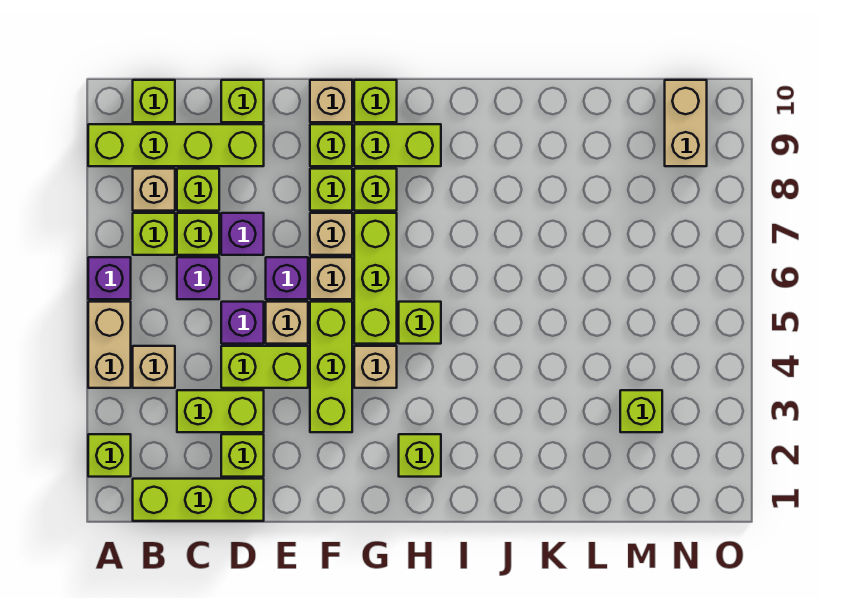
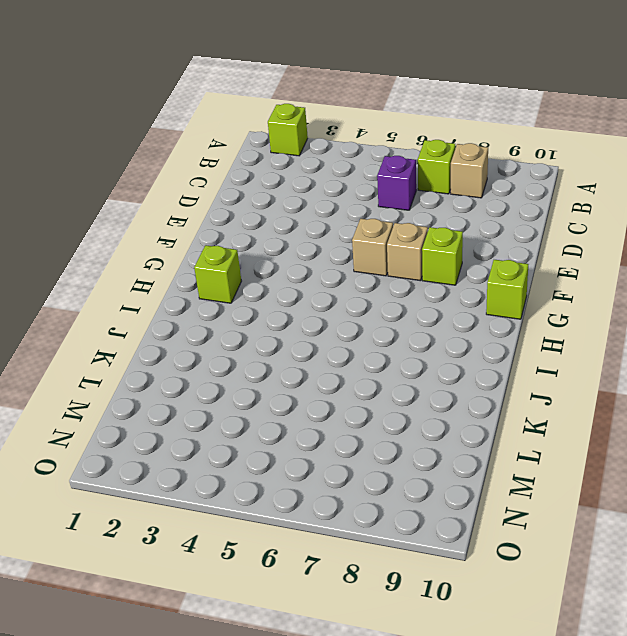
none -> tan 1x2 brick [88,302,131,388]
none -> purple 1x1 brick [88,257,131,299]
none -> lime 1x4 brick [88,124,264,166]
none -> lime 1x3 brick [133,479,264,521]

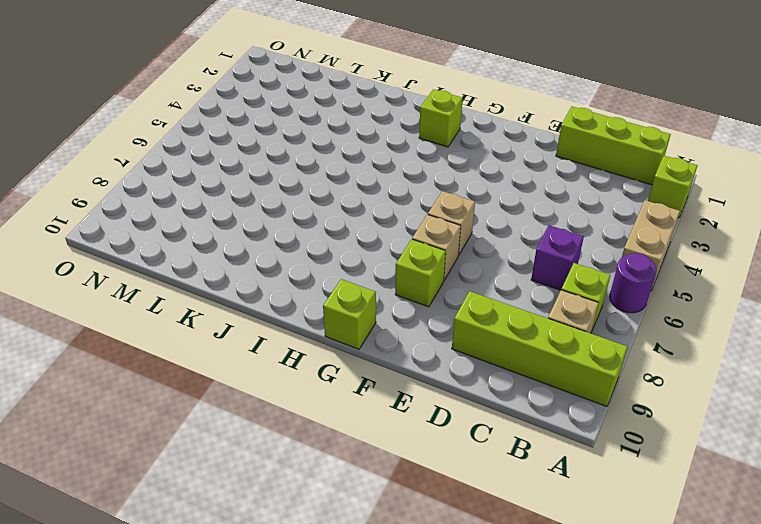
purple 1x1 round brick [610,253,656,313] -> purple 1x1 brick [88,257,131,299]
none -> tan 1x1 brick [133,346,175,388]
none -> lime 1x1 brick [133,80,175,122]
none -> lime 1x2 brick [177,390,264,432]
none -> lime 1x1 brick [177,213,219,255]

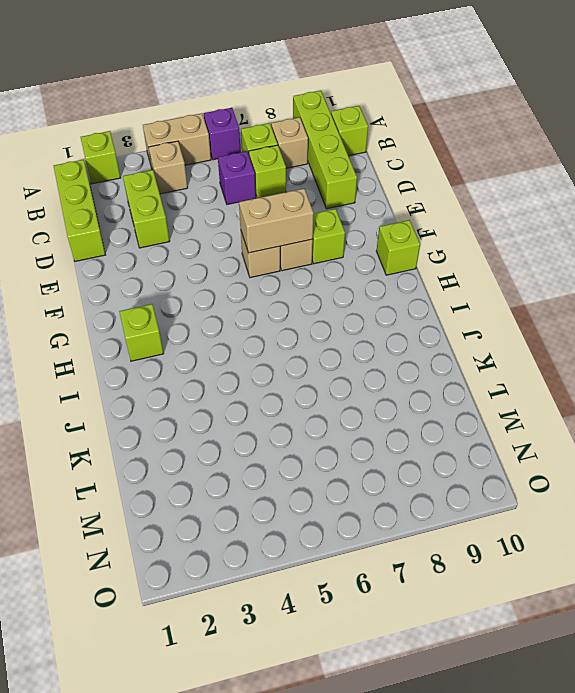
tan 1x2 brick [239,189,314,253] -> tan 1x2 brick moved to [665,80,707,166]
none -> lime 1x1 brick [177,169,219,211]
none -> lime 1x1 brick [221,434,264,477]
none -> lime 1x2 brick [221,346,308,388]
none -> purple 1x1 brick [221,302,264,344]

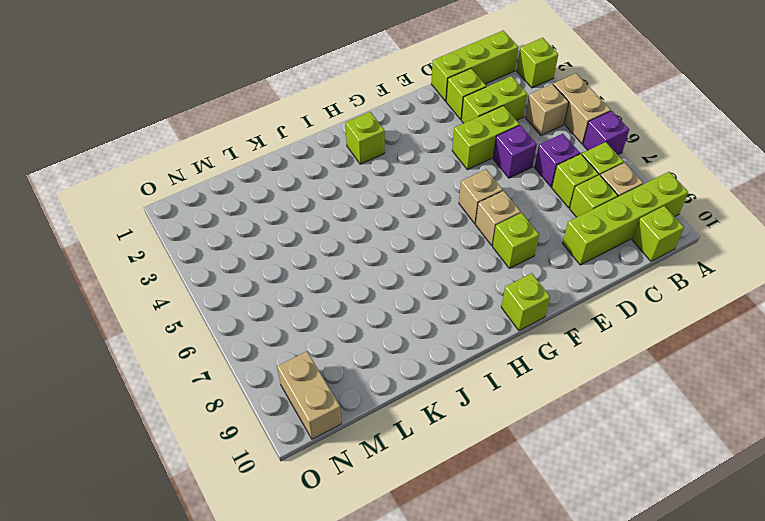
none -> purple 1x1 brick [221,213,264,255]
none -> lime 1x1 brick [221,80,264,122]
none -> tan 1x1 brick [266,302,308,344]
none -> purple 1x1 brick [266,257,308,299]

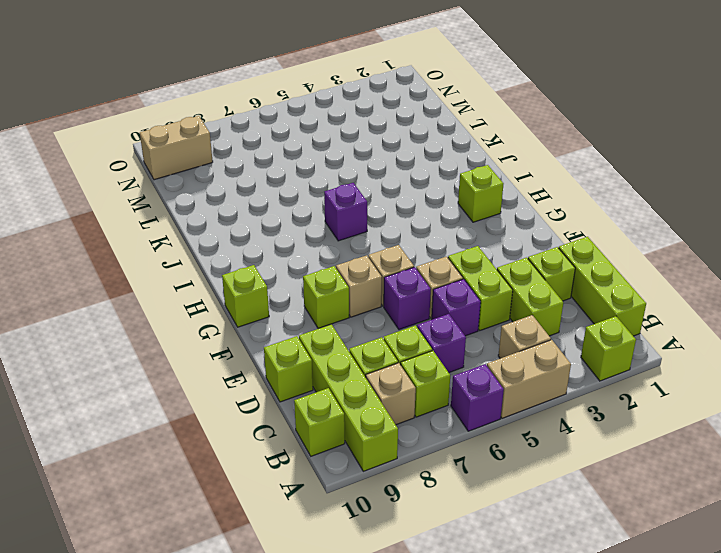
purple 1x1 brick [324,183,367,241] -> purple 1x1 brick moved to [221,213,264,255]
none -> lime 1x3 brick [310,302,352,432]
none -> lime 1x1 brick [310,124,352,166]
none -> tan 1x1 brick [310,80,352,122]
none -> tan 1x1 brick [354,346,397,388]

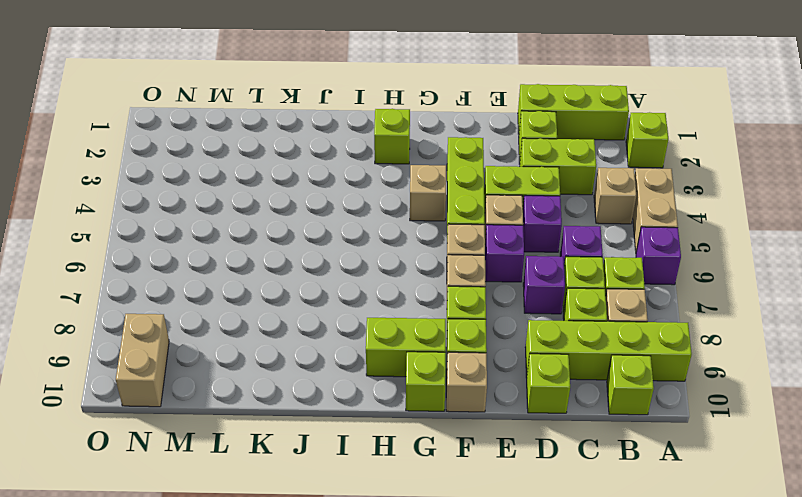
none -> lime 1x3 brick [354,213,397,344]
none -> lime 1x1 brick [354,169,397,211]
none -> lime 1x1 brick [399,302,441,344]
none -> lime 1x1 brick [620,390,662,432]

